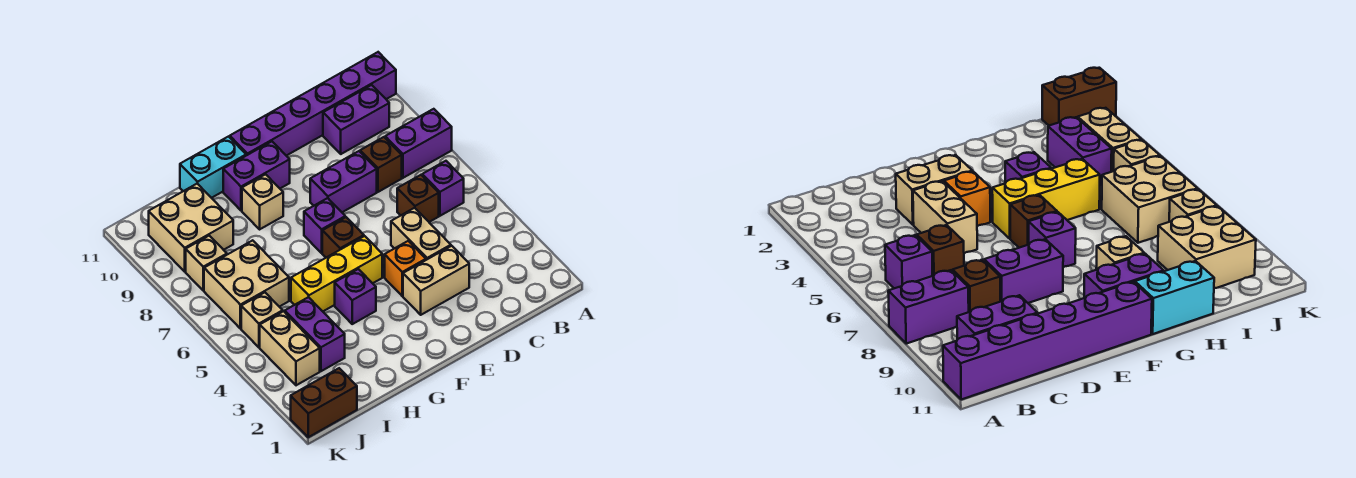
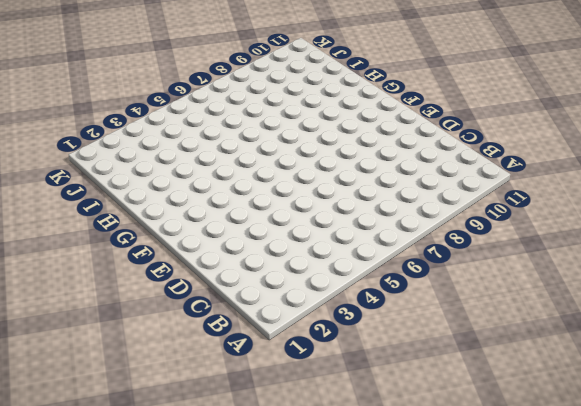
none -> purple 1x2 brick [385,109,452,178]
none -> purple 1x6 brick [230,52,396,156]
none -> purple 1x1 brick [422,161,464,216]

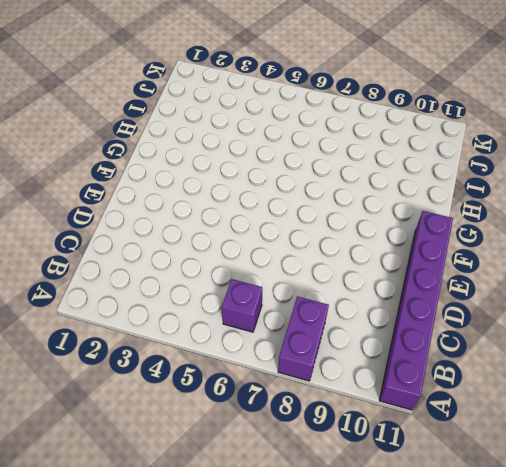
none -> purple 1x2 brick [323,85,389,154]
none -> brown 1x1 brick [397,175,439,222]
none -> brown 1x1 brick [360,137,402,192]

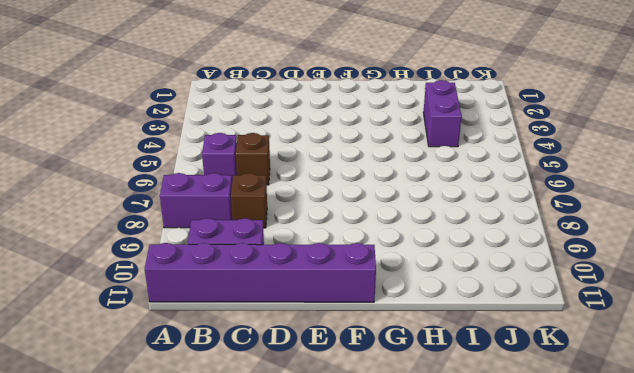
none -> tan 1x2 brick [403,246,469,315]
none -> tan 1x2 brick [391,208,451,260]
none -> purple 1x2 brick [310,151,377,212]

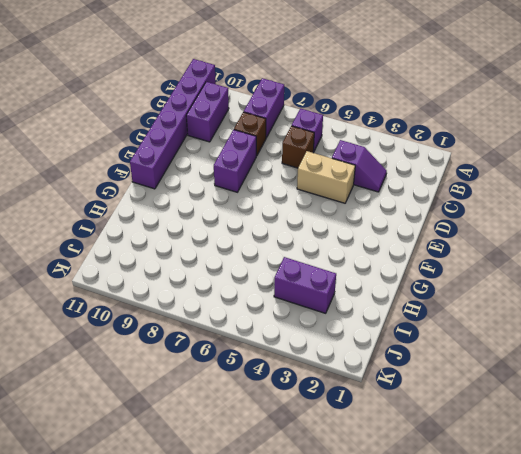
purple 1x2 slope [332,140,387,192] -> none
none -> tan 1x2 brick [403,246,469,315]
none -> orange 1x1 brick [385,241,426,296]
none -> yellow 1x3 brick [291,236,382,311]

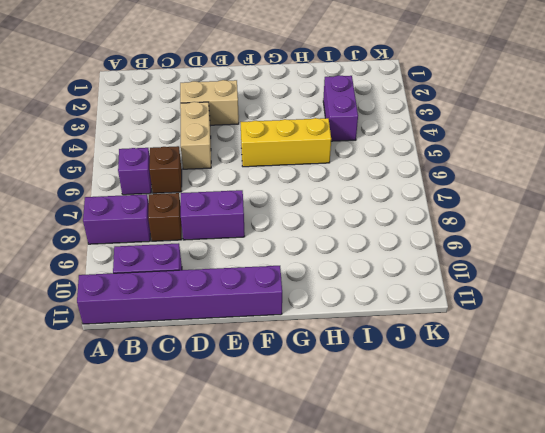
none -> orange 1x1 brick [385,241,426,296]
none -> brown 1x1 brick [322,217,364,258]
none -> purple 1x1 brick [304,198,345,253]

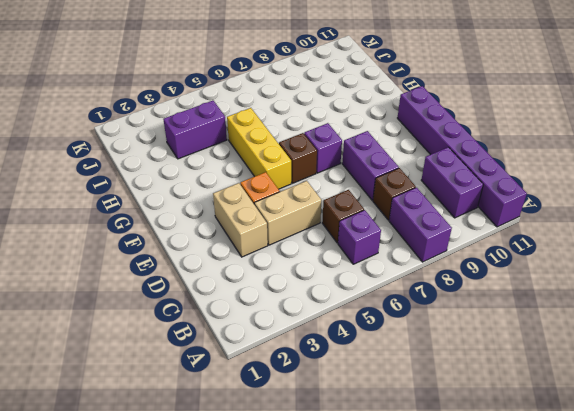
none -> purple 1x2 brick [223,141,290,210]
none -> purple 1x1 brick [335,269,376,324]
none -> tan 1x1 brick [242,174,283,229]

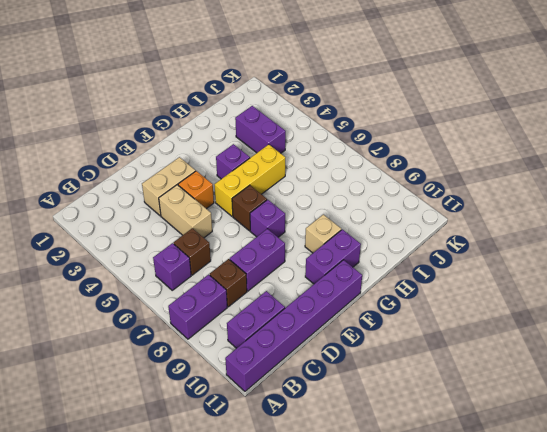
none -> cyan 1x2 brick [180,137,246,198]
none -> tan 2x2 brick [204,240,289,328]
none -> tan 2x2 brick [149,184,233,272]

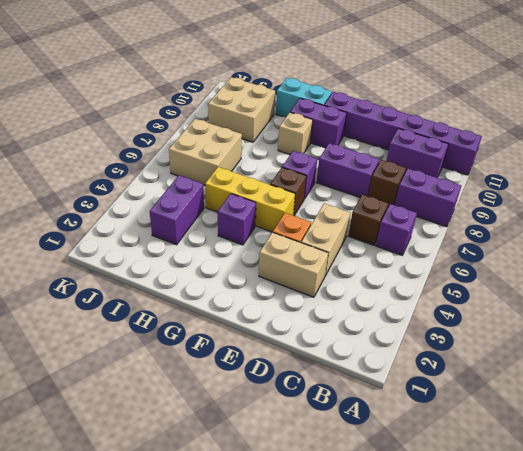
none -> brown 1x2 brick [291,368,357,437]
none -> tan 1x2 brick [260,311,320,385]
none -> tan 1x1 brick [241,293,283,347]

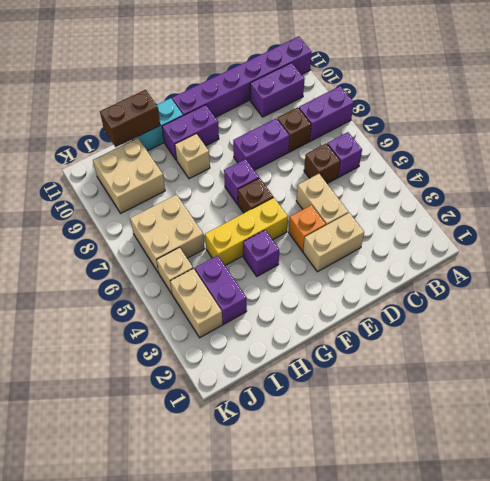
brown 1x2 brick [100,90,160,147] -> brown 1x2 brick moved to [291,368,357,437]
none -> tan 1x1 brick [186,236,227,291]

